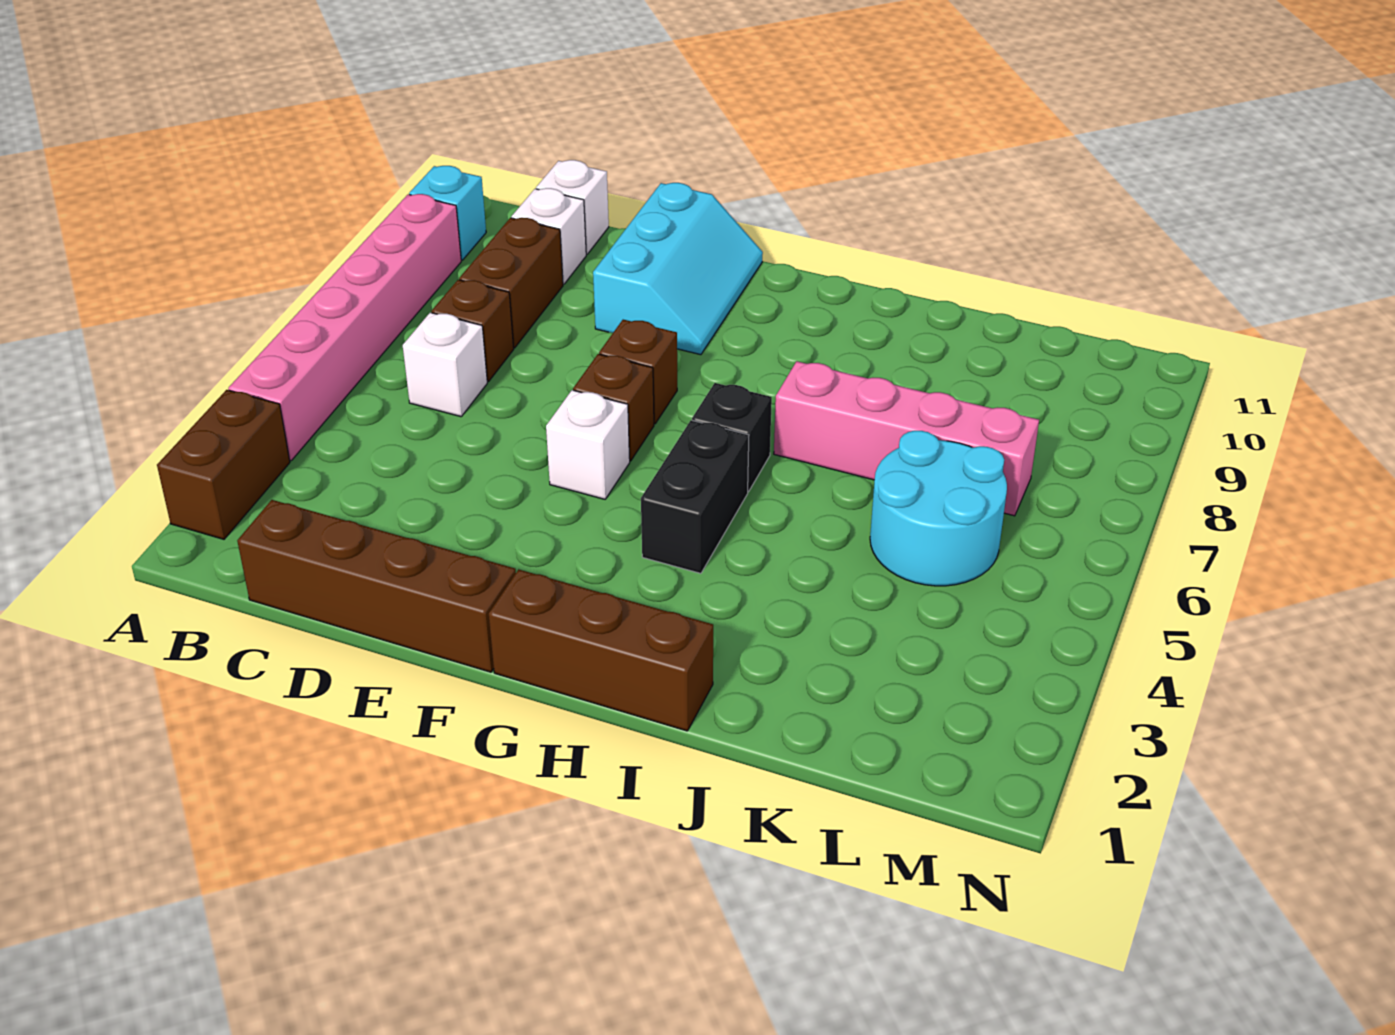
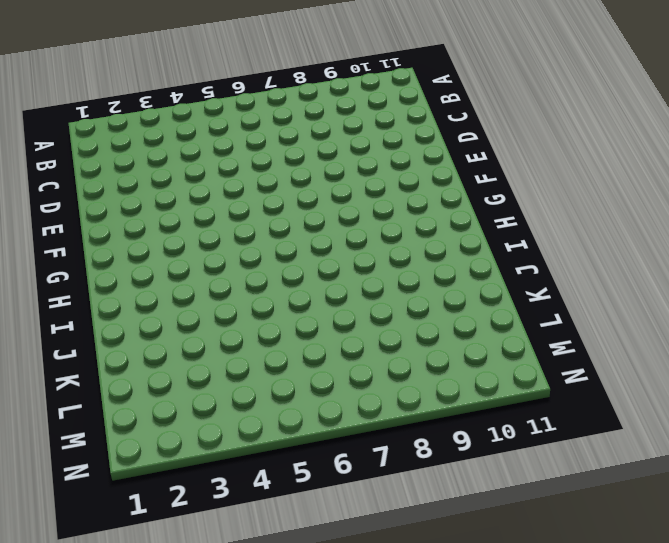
none -> brown 1x2 brick [157,390,290,539]
none -> pink 1x6 brick [228,194,461,461]
none -> cyan 1x1 brick [409,166,486,260]

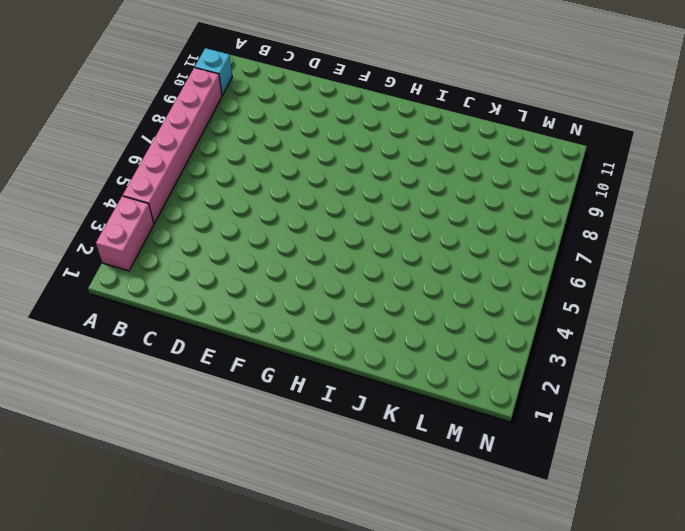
pink 1x2 brick [96,196,154,271] -> brown 1x2 brick [157,390,290,539]
none -> brown 1x4 brick [237,500,516,672]
none -> white 1x1 brick [403,313,487,417]
none -> brown 1x1 brick [431,280,514,382]

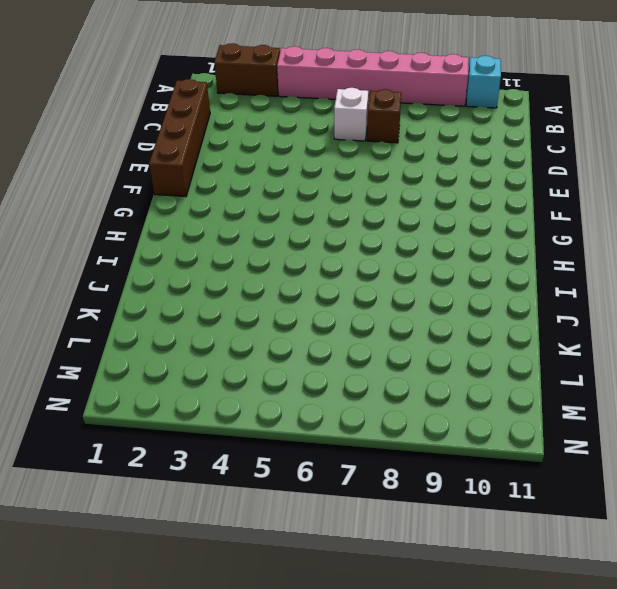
none -> brown 1x2 brick [459,218,563,348]
none -> white 1x1 brick [511,188,586,284]
none -> white 1x1 brick [536,160,609,254]

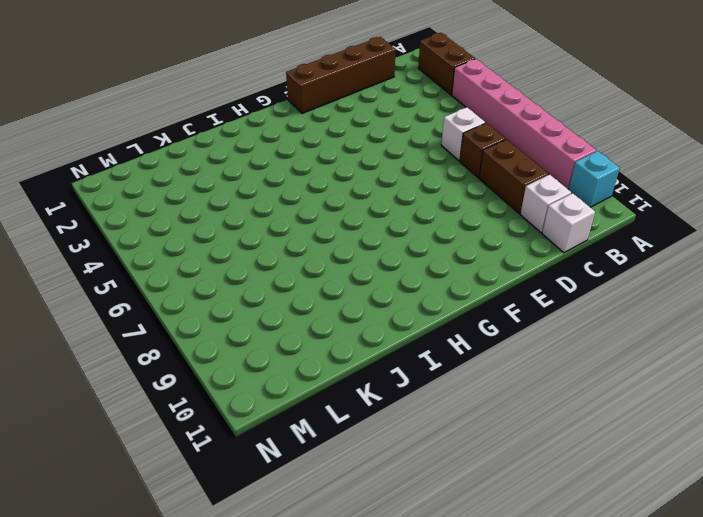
none -> cyan 2x3 slope [593,183,763,355]
none -> white 1x1 brick [546,390,630,499]
none -> brown 1x1 brick [573,354,654,461]

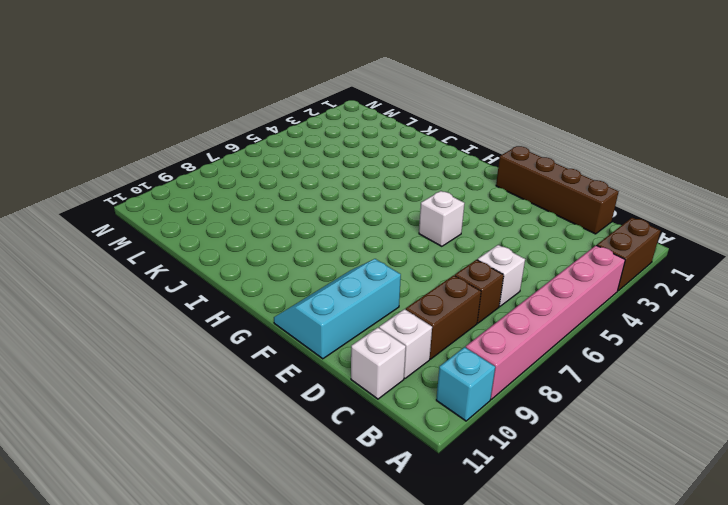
none -> brown 1x1 brick [573,354,654,461]
none -> brown 1x1 brick [599,320,677,424]
none -> brown 1x3 brick [489,570,713,731]

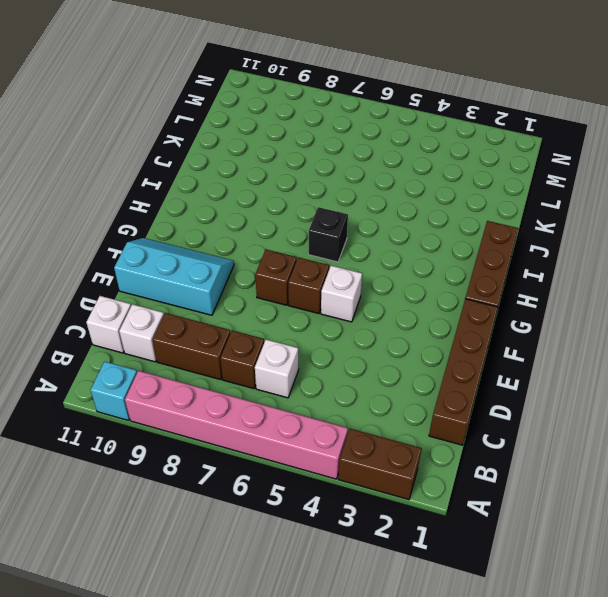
none -> black 1x2 brick [641,420,749,573]
none -> pink 1x4 brick [774,361,1039,516]
none -> cyan 2x2 round brick [870,431,1007,586]

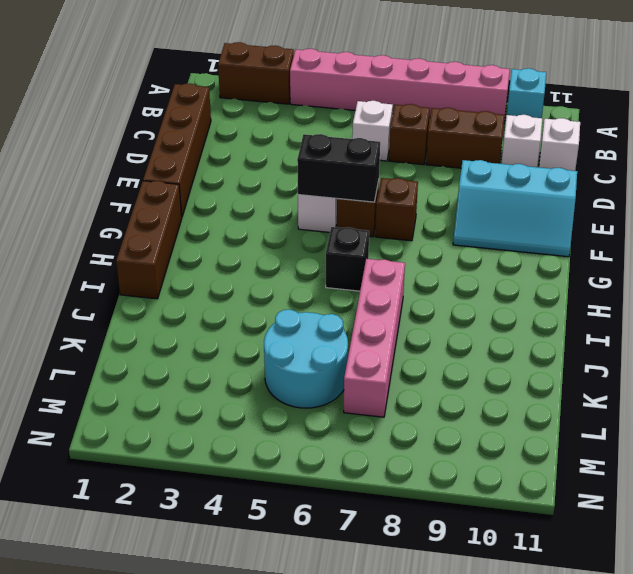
black 1x2 brick [297,134,380,202] -> black 1x2 brick moved to [641,420,749,573]

